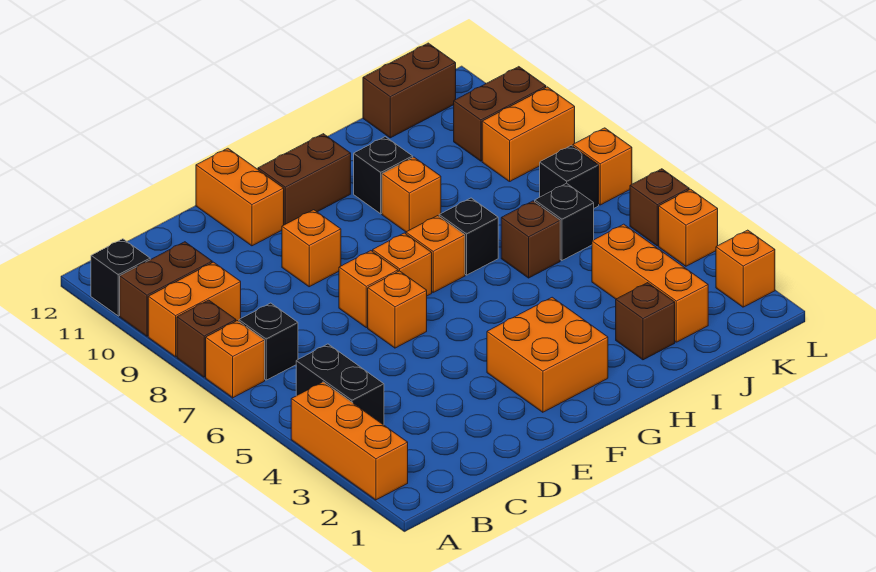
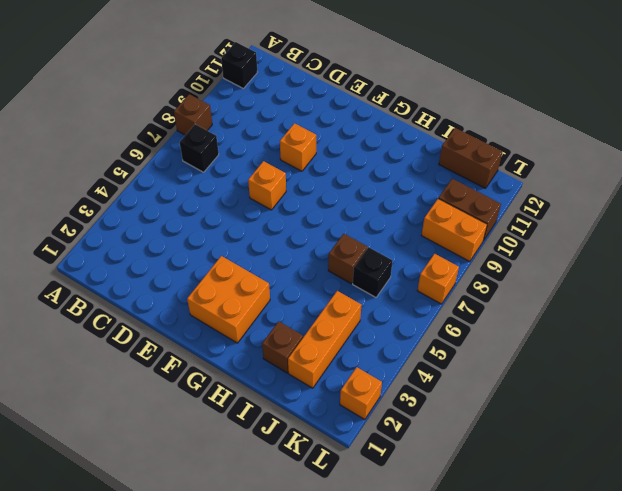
none -> orange 1x3 brick [291,382,408,500]
none -> orange 1x1 brick [206,321,265,398]
none -> orange 1x2 brick [148,262,241,357]
none -> brown 1x2 brick [120,242,212,336]

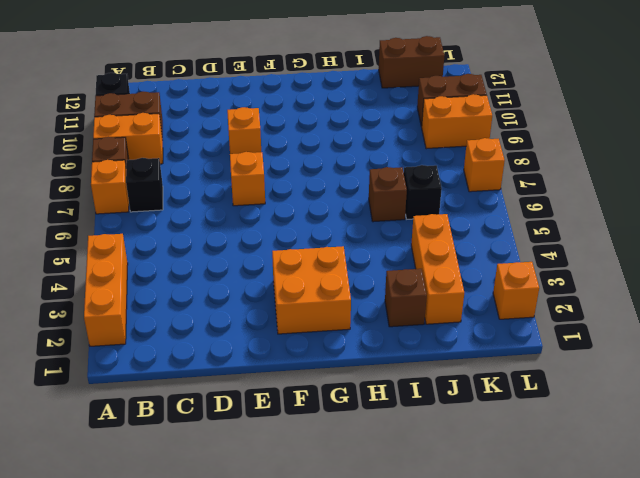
none -> black 1x2 brick [296,344,384,425]
none -> orange 1x1 brick [368,271,427,348]
none -> orange 1x2 brick [196,148,284,246]
none -> orange 1x1 brick [373,233,432,296]

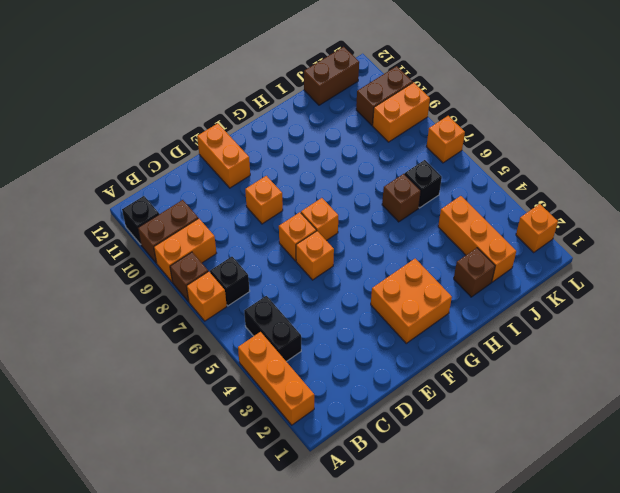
none -> brown 1x2 brick [258,134,351,225]
none -> orange 1x1 brick [406,216,465,292]
none -> black 1x1 brick [439,198,498,275]
none -> orange 1x1 brick [382,157,441,232]

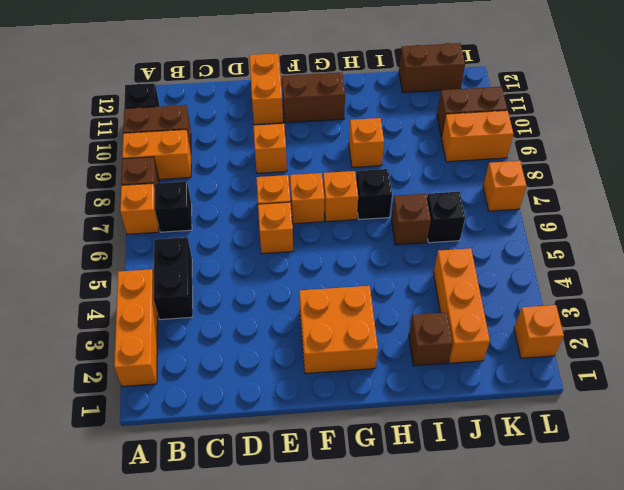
none -> black 1x1 brick [354,137,413,214]
none -> black 1x1 brick [540,145,599,208]
none -> orange 1x1 brick [659,189,718,266]
none -> brown 1x1 brick [630,169,689,246]

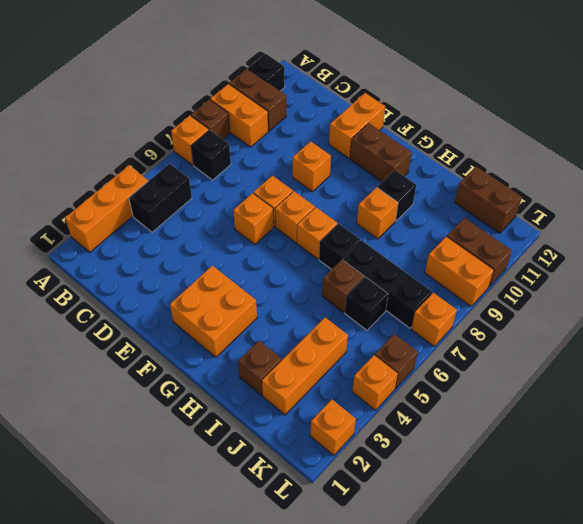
black 1x3 brick [343,240,432,328] -> black 1x1 brick [540,145,599,208]

